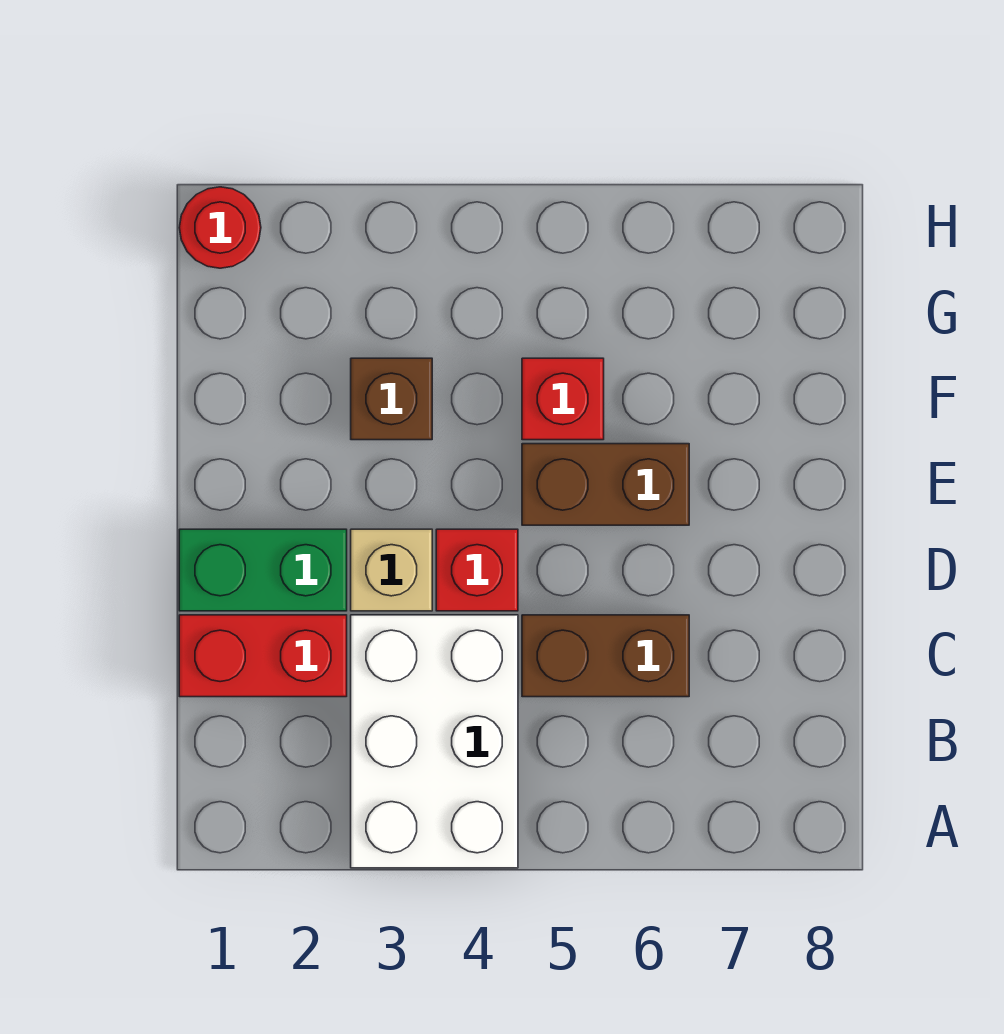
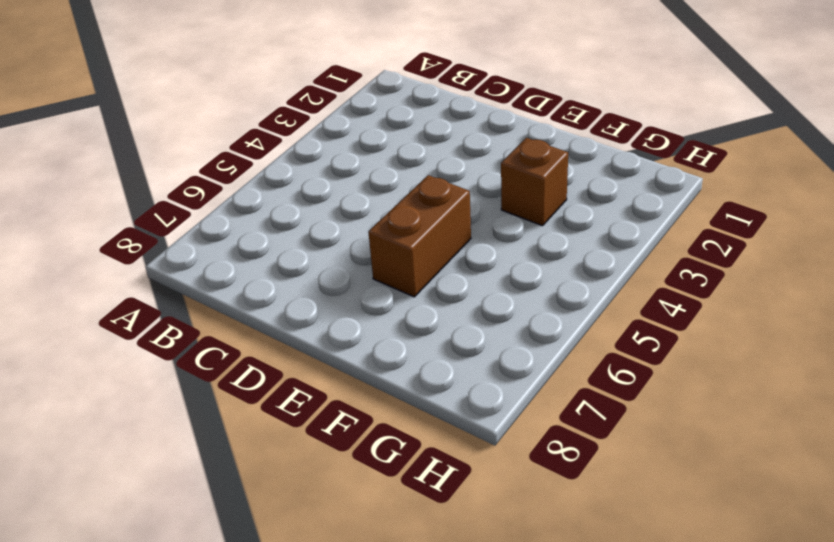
none -> white 2x3 brick [351,615,518,868]
none -> red 1x2 brick [179,615,347,697]

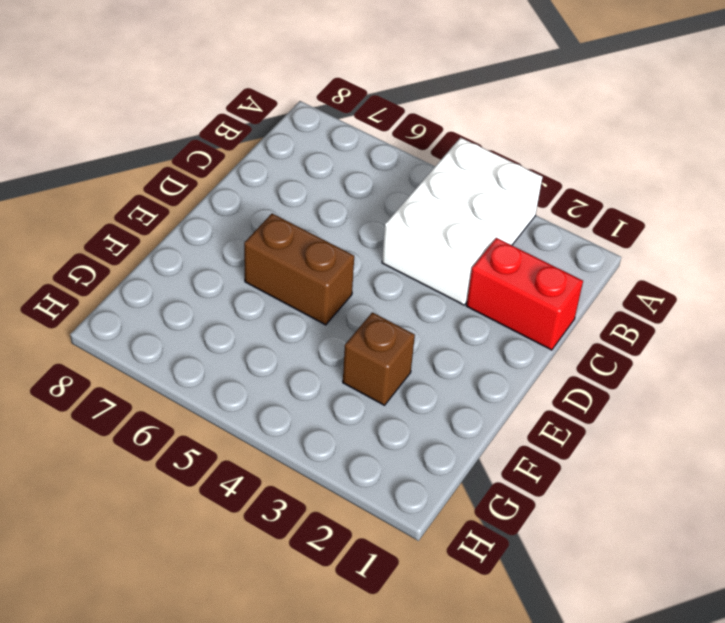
none -> brown 1x2 brick [522,615,689,697]
none -> green 1x2 brick [179,529,347,611]

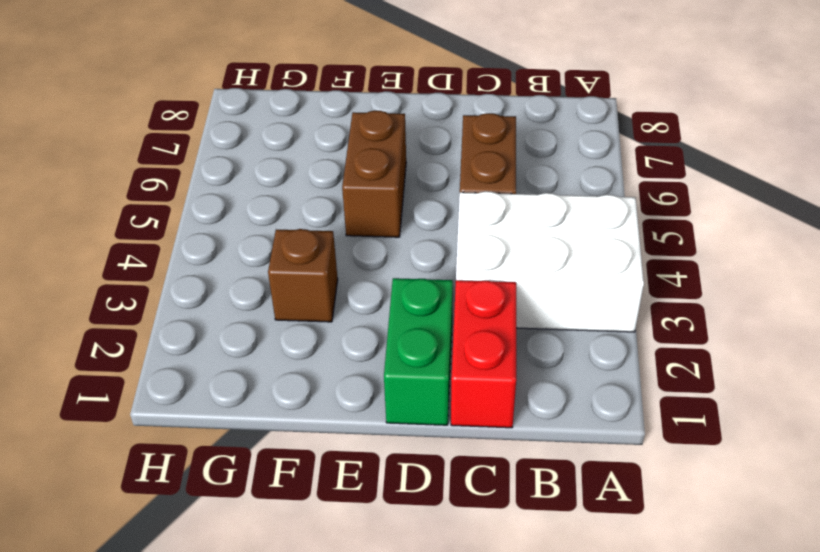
none -> tan 1x1 brick [351,529,432,611]
none -> red 1x1 brick [436,529,518,611]

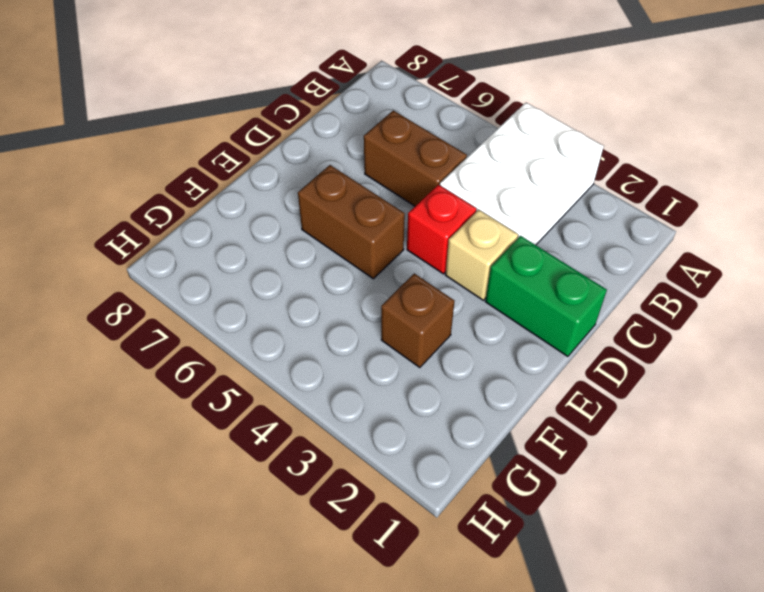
none -> red 1x2 brick [179,615,347,697]
none -> red 1x1 brick [522,358,604,440]

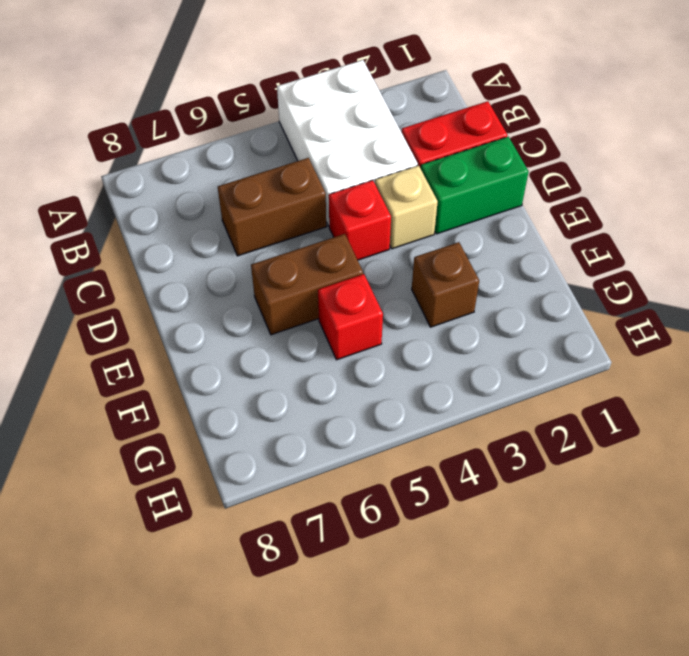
none -> red 1x1 round brick [179,187,261,268]

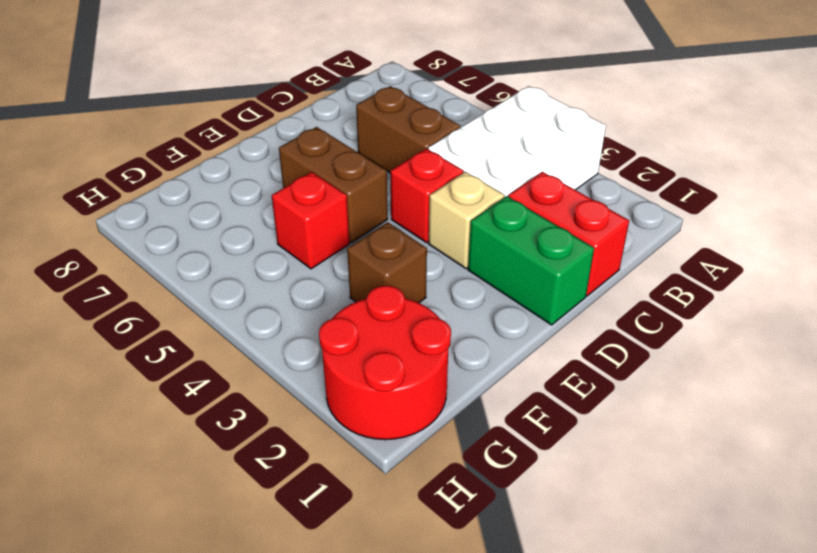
red 2x2 round brick [319,285,451,440] -> red 1x1 round brick [179,187,261,268]

